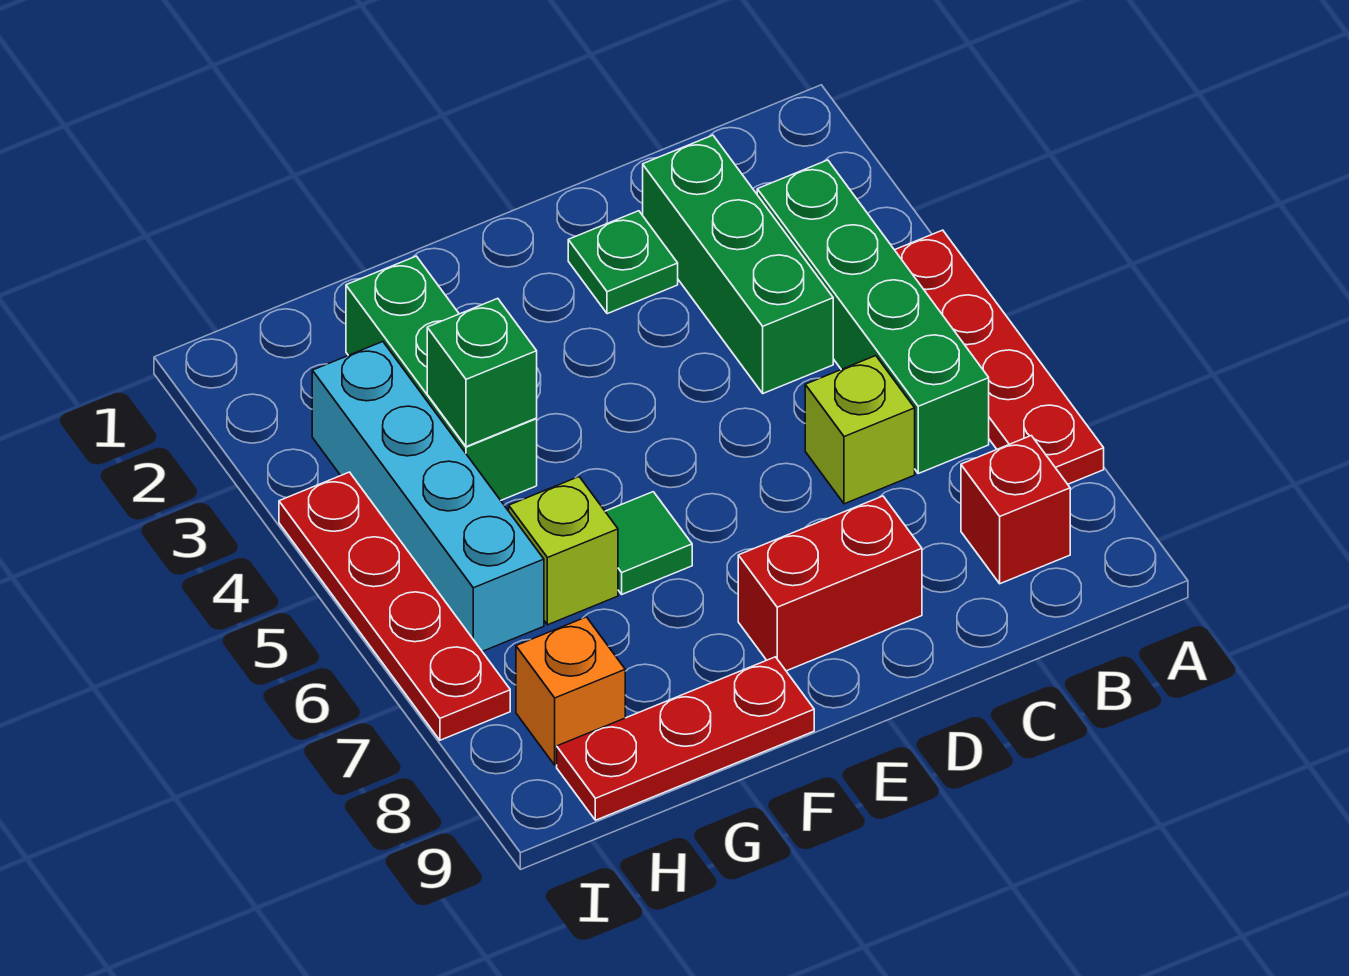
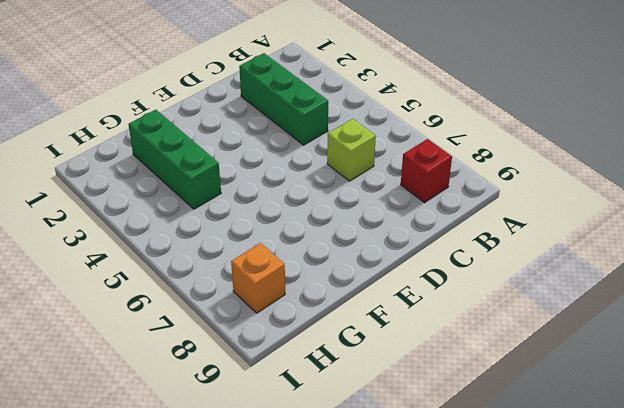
none -> red 1x4 plate [895,230,1104,484]
none -> green 1x4 brick [757,160,989,473]
none -> green 1x1 plate [568,211,678,314]

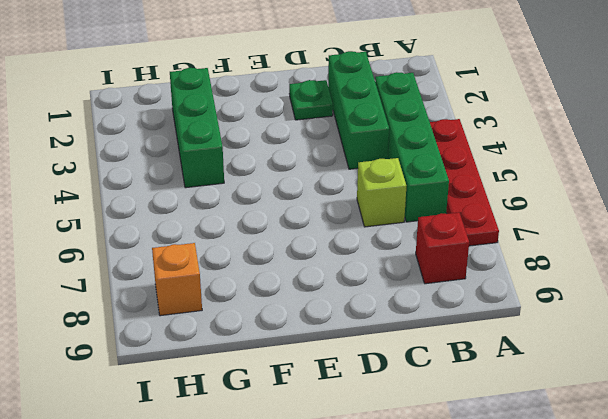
none -> red 1x2 brick [738,496,922,671]
none -> green 1x1 tile [605,492,692,594]
none -> red 1x3 plate [557,657,814,820]

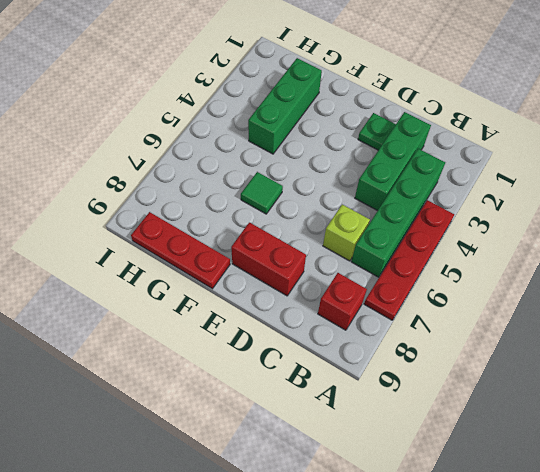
none -> lime 1x1 brick [509,477,618,625]
none -> cyan 1x4 brick [312,342,544,651]
none -> orange 1x1 brick [516,617,625,765]

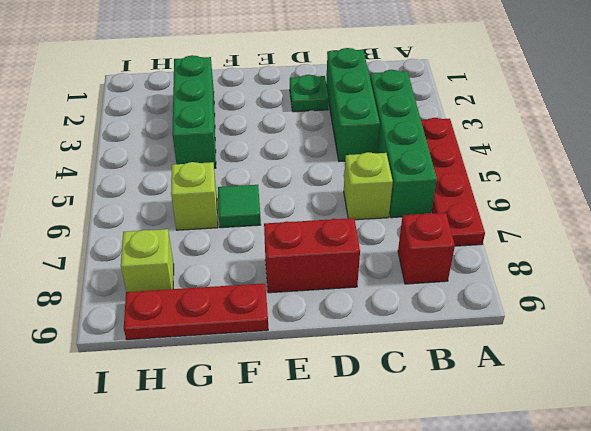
lime 1x1 brick [121,229,174,292] -> orange 1x1 brick [516,617,625,765]
none -> cyan 1x4 brick [312,342,544,651]
none -> red 1x4 plate [279,472,510,740]
none -> green 1x1 brick [427,298,537,447]

